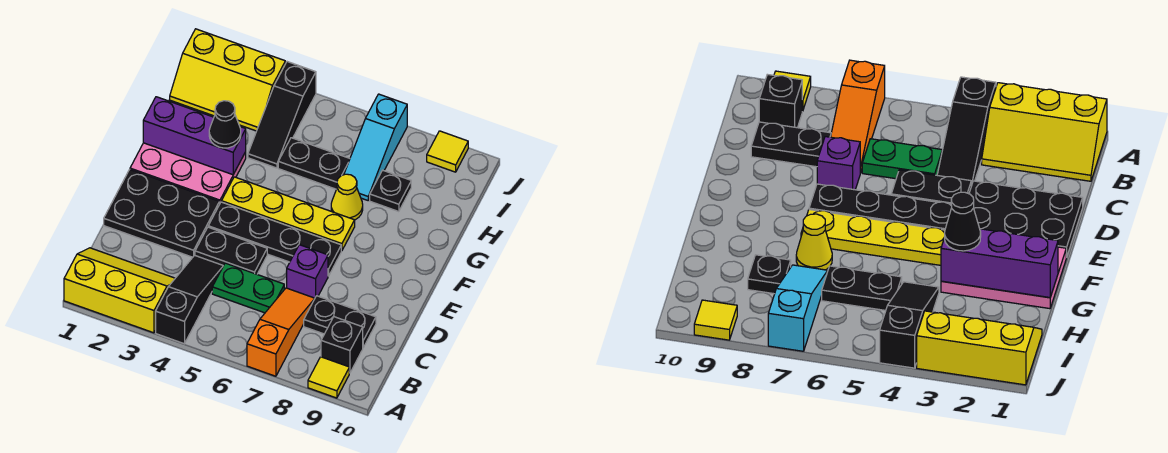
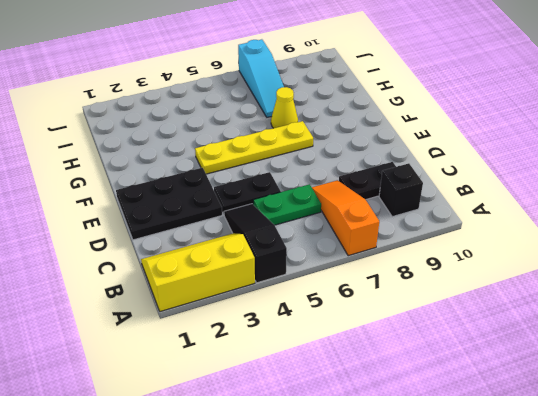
none -> yellow 1x1 tile [308,357,349,398]
none -> purple 1x1 brick [287,245,328,298]
none -> black 1x4 plate [208,202,341,276]

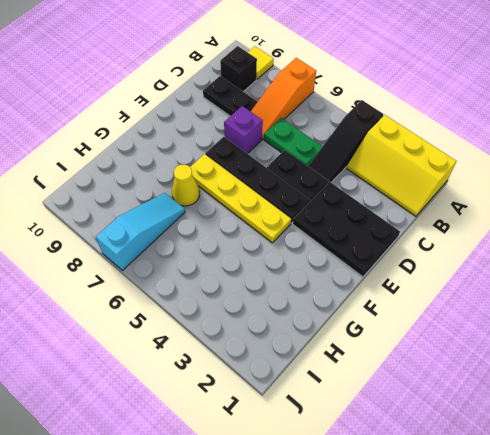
none -> pink 2x3 plate [130,143,246,204]
none -> black 1x3 slope [248,62,316,168]
none -> black 1x2 plate [278,138,350,189]

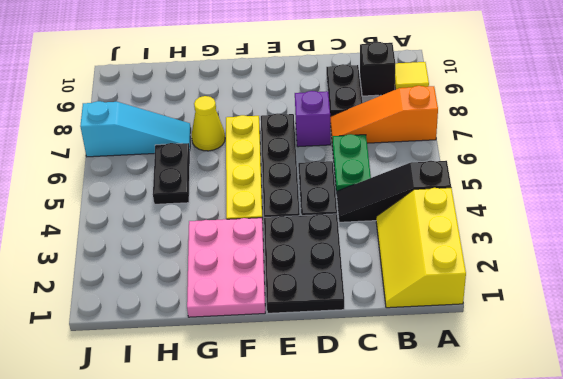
none -> black 1x3 slope [248,62,316,168]
none -> black 1x1 plate [370,170,411,212]
none -> yellow 2x3 slope [170,29,285,131]

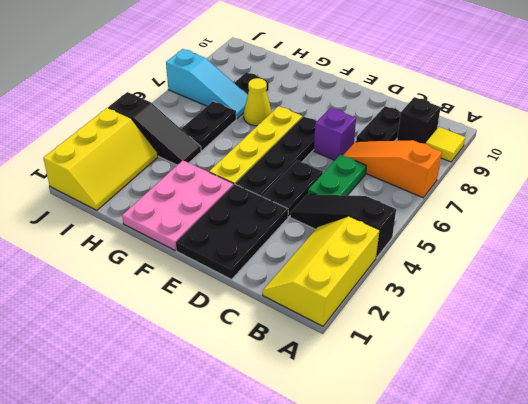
none -> yellow 1x1 tile [427,131,468,172]
none -> purple 1x3 brick [143,97,246,175]
none -> black 1x1 cone [209,101,241,148]

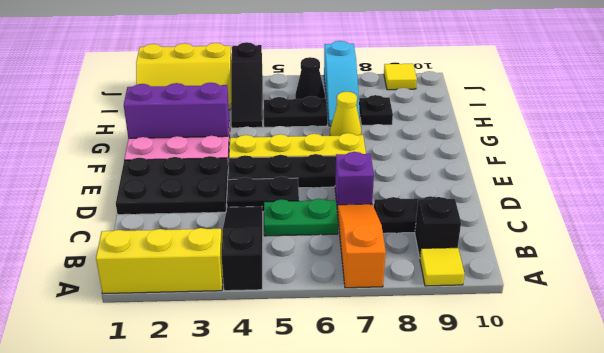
black 1x1 cone [295,57,325,99] -> black 1x1 cone moved to [209,101,241,148]

